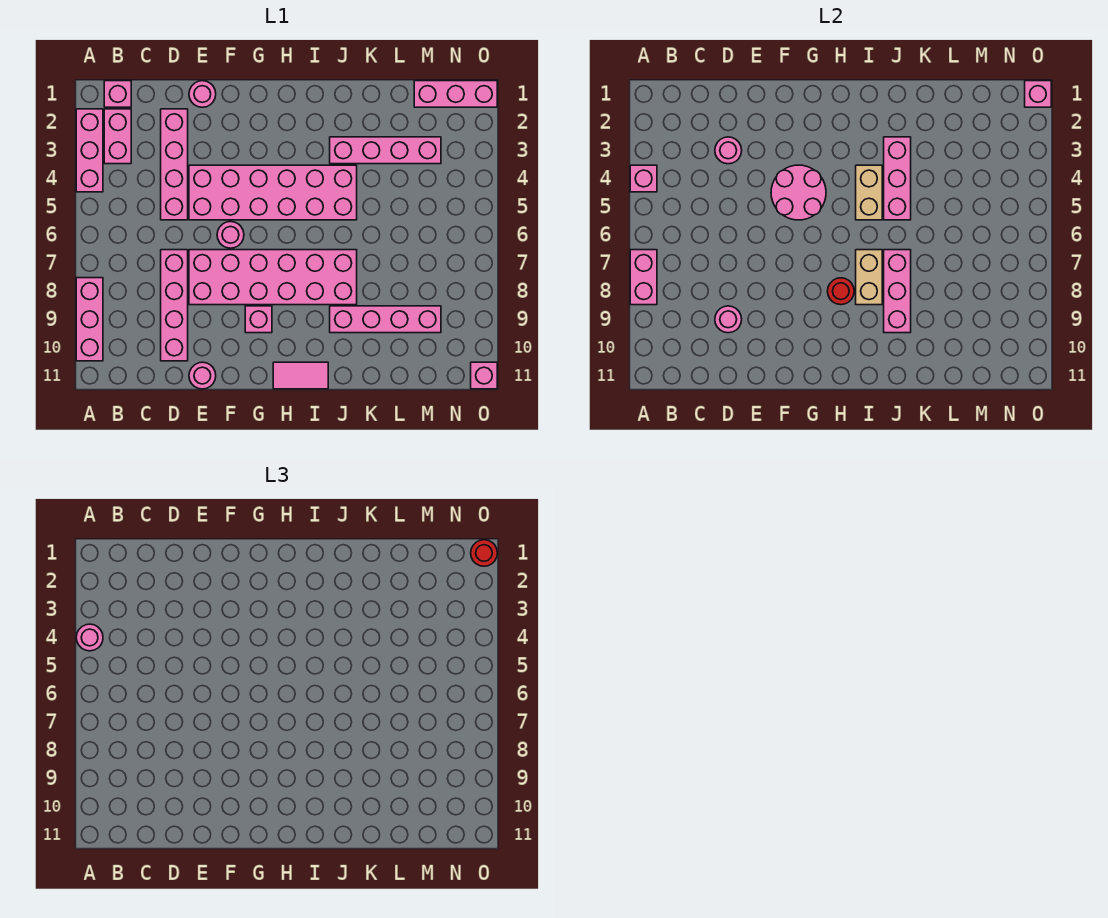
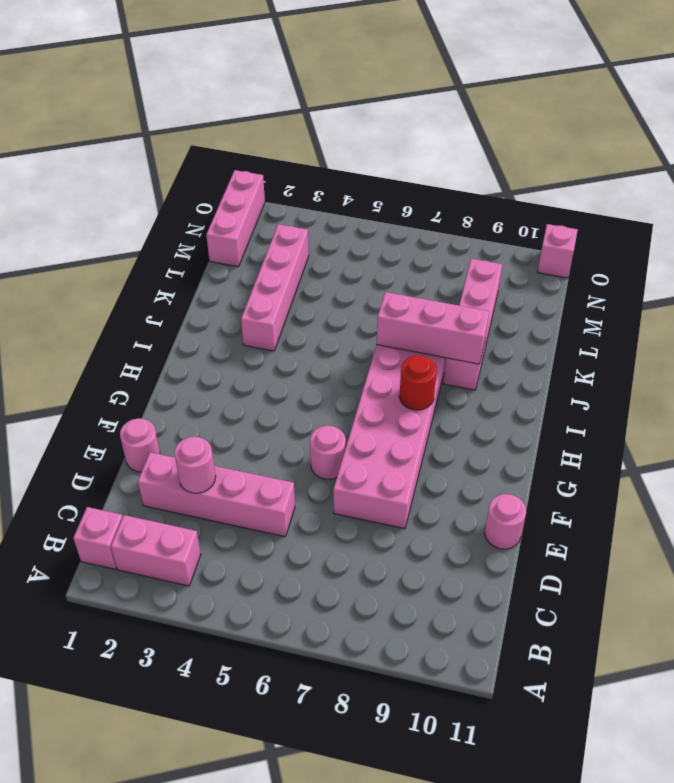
none -> pink 1x3 brick [76,109,103,192]
none -> pink 1x3 brick [76,278,103,361]
none -> pink 1x4 brick [161,250,188,361]
none -> pink 2x6 brick [189,165,357,220]

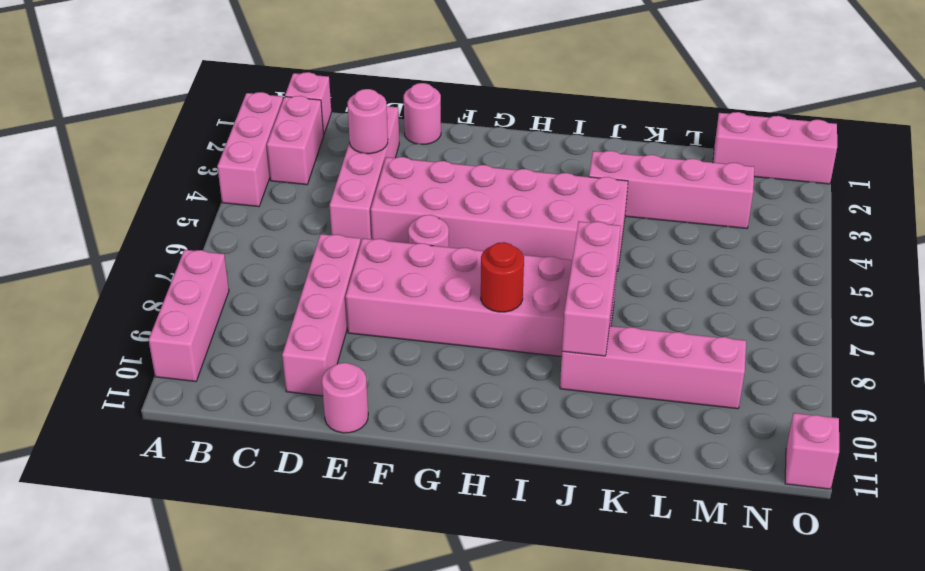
none -> pink 1x1 brick [245,306,272,333]
none -> pink 1x2 tile [273,362,328,389]
none -> pink 1x1 brick [630,165,657,192]
none -> pink 1x2 brick [630,250,657,305]

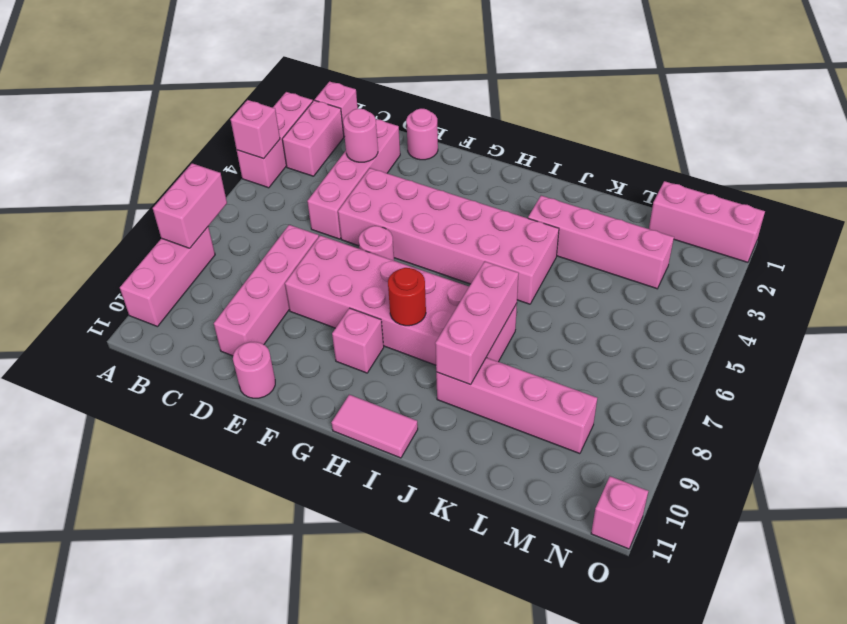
none -> pink 1x1 round brick [715,306,742,333]
none -> pink 2x2 round brick [771,165,826,220]
none -> tan 1x2 brick [856,165,882,220]
none -> tan 1x2 brick [856,250,882,305]

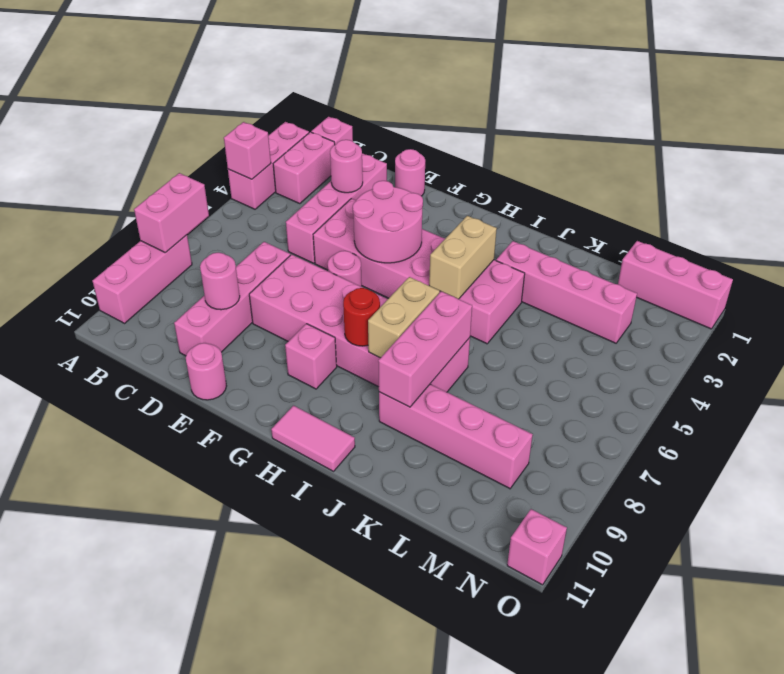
none -> pink 1x3 brick [884,137,911,220]
none -> pink 1x1 brick [1025,81,1051,107]
none -> pink 1x1 round brick [76,624,103,651]
none -> red 1x1 round brick [471,540,497,566]

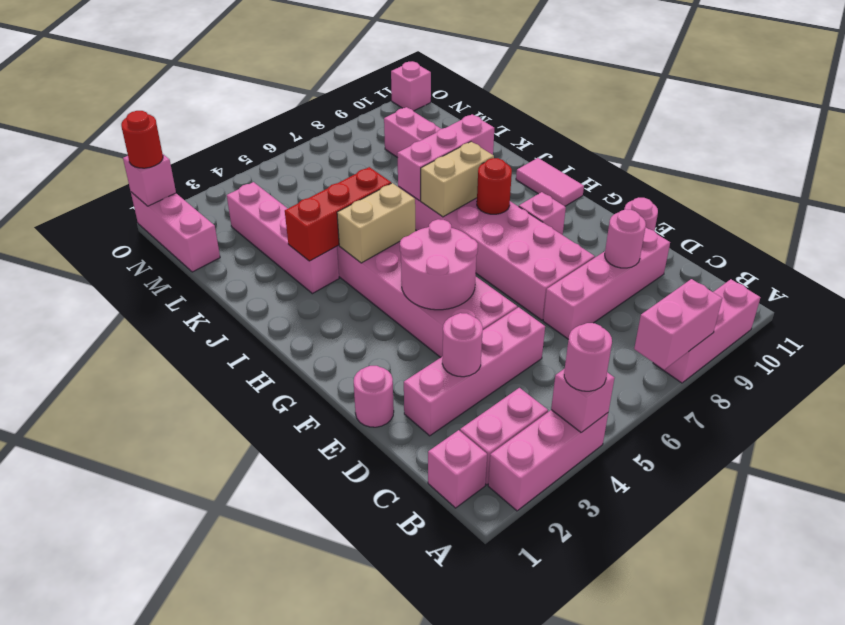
red 1x3 brick [285,167,391,261] -> pink 1x3 brick [884,137,911,220]
none -> pink 1x1 round brick [217,222,244,248]

